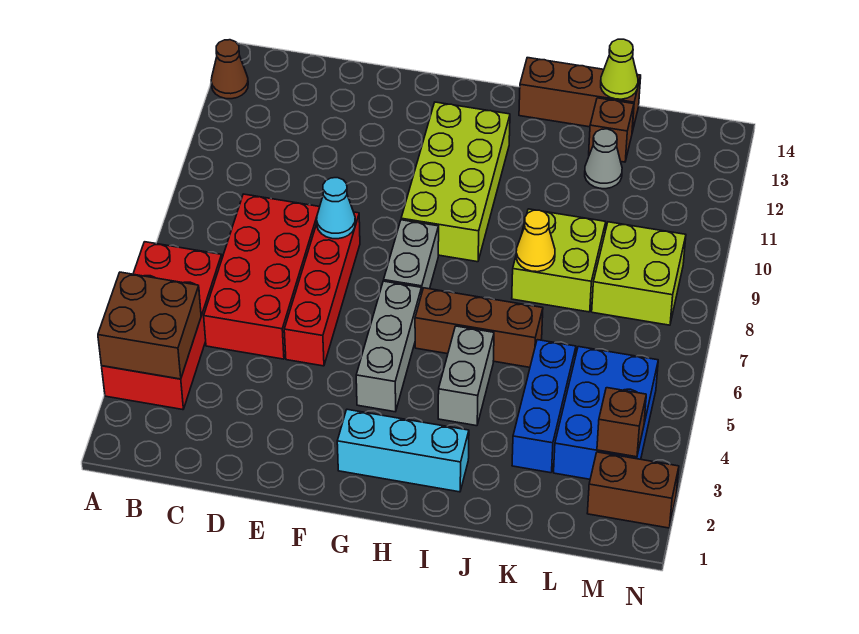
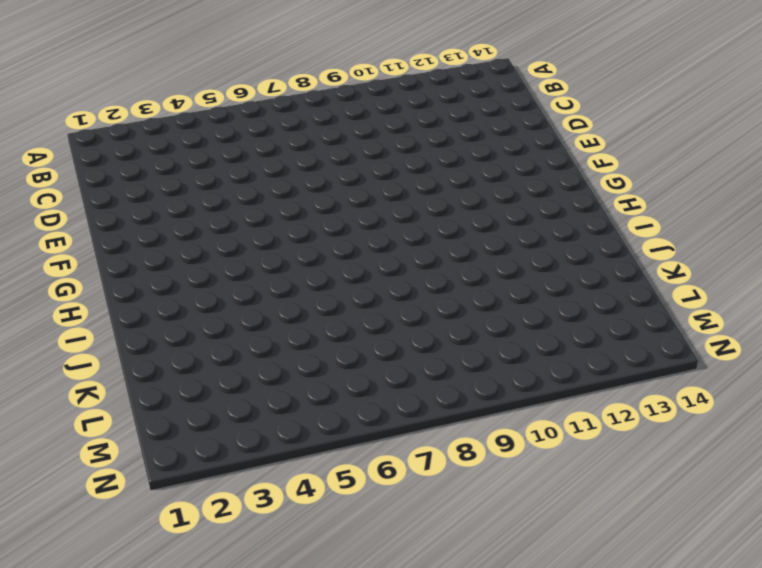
none -> red 2x4 brick [102,242,222,410]
none -> brown 1x1 cone [211,40,248,99]
none -> red 2x4 brick [204,194,319,359]

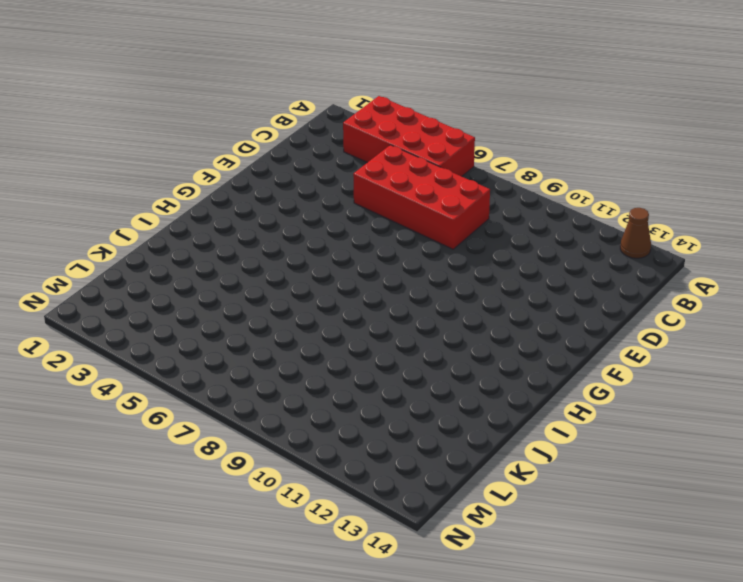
none -> red 1x4 brick [284,212,360,366]
none -> cyan 1x3 brick [337,409,469,492]
none -> grey 1x3 brick [356,281,421,412]

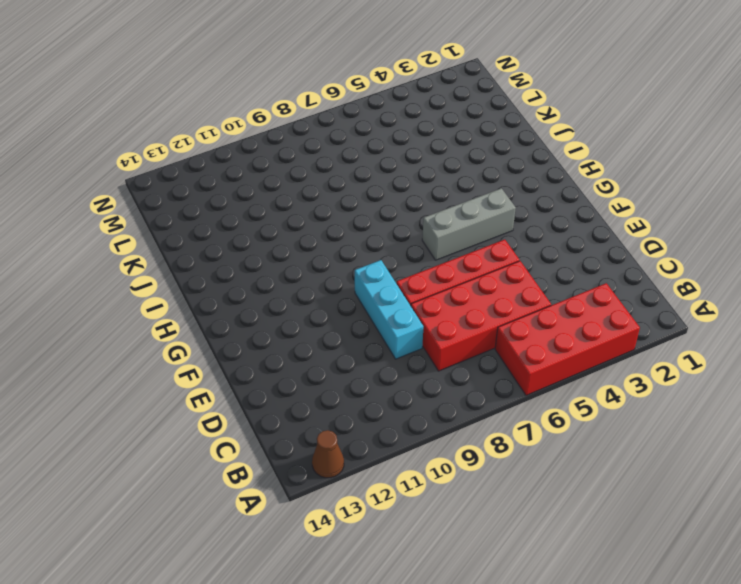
cyan 1x3 brick [355,260,423,359] -> cyan 1x3 brick moved to [337,409,469,492]
none -> grey 1x2 brick [384,220,439,294]
none -> lime 2x4 brick [401,102,510,262]
none -> brown 1x3 brick [415,288,543,367]

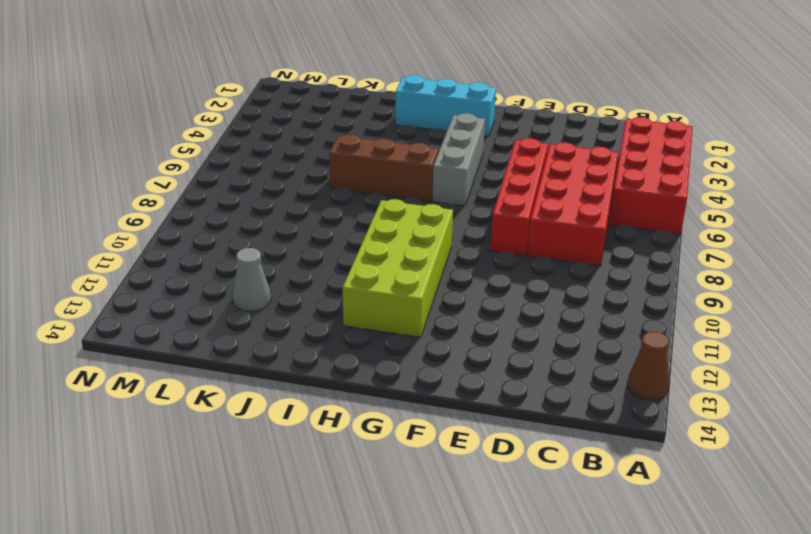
none -> grey 1x2 brick [384,220,439,294]
none -> grey 1x2 brick [438,326,494,426]
none -> brown 1x3 brick [519,58,641,132]

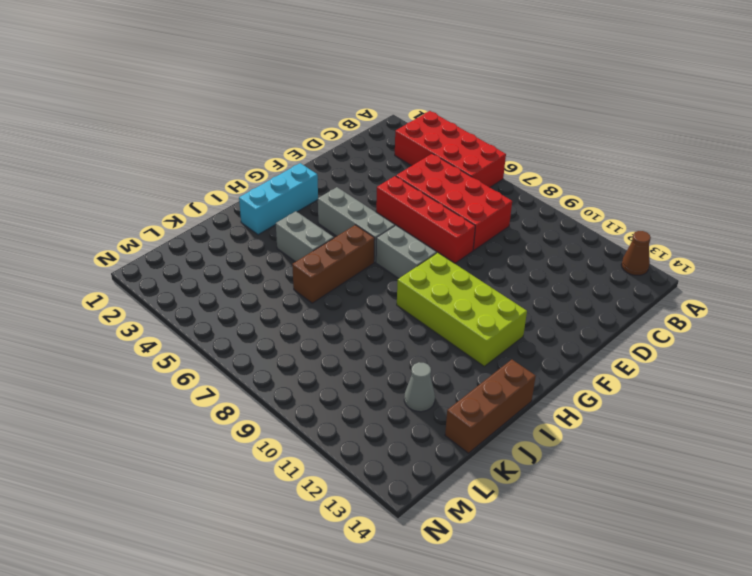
none -> lime 2x2 brick [512,209,606,312]
none -> blue 1x3 brick [512,340,576,473]
none -> brown 1x1 brick [589,98,634,162]

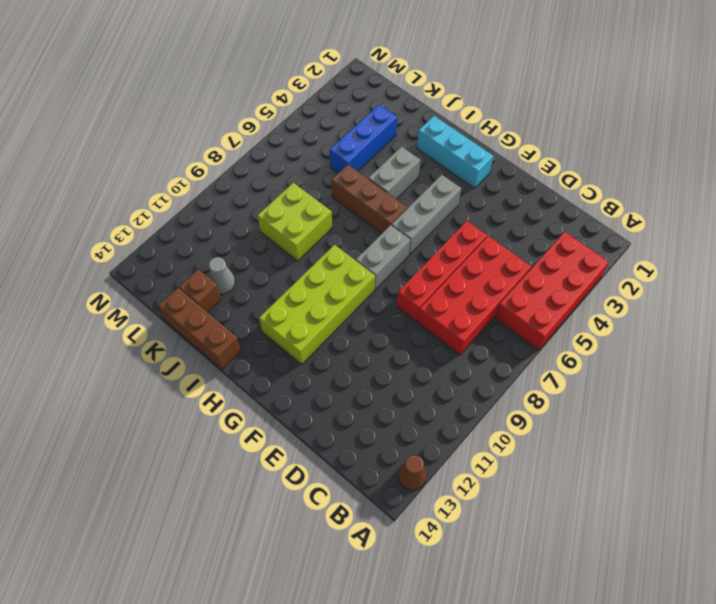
none -> blue 2x3 brick [554,347,658,479]
none -> lime 2x2 brick [592,222,686,325]
none -> brown 1x2 brick [587,452,679,528]

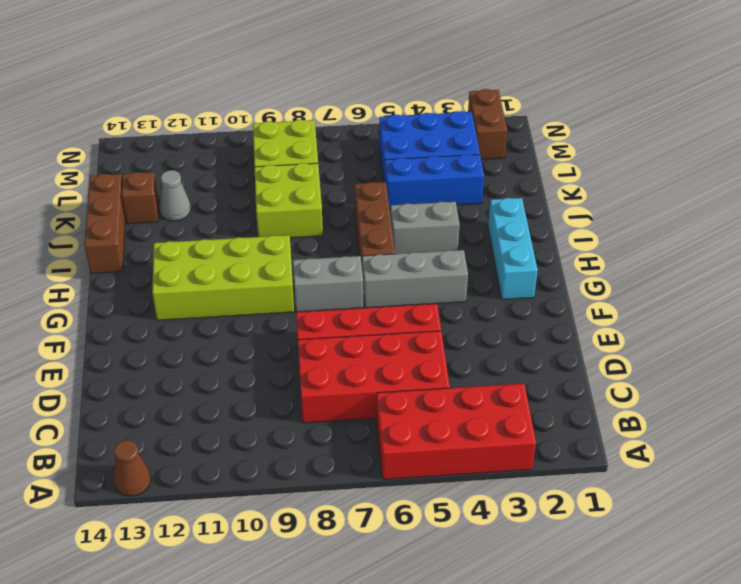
none -> brown 2x2 brick [98,272,201,379]
none -> cyan 1x1 cone [317,178,355,239]
none -> yellow 1x1 cone [516,210,555,272]

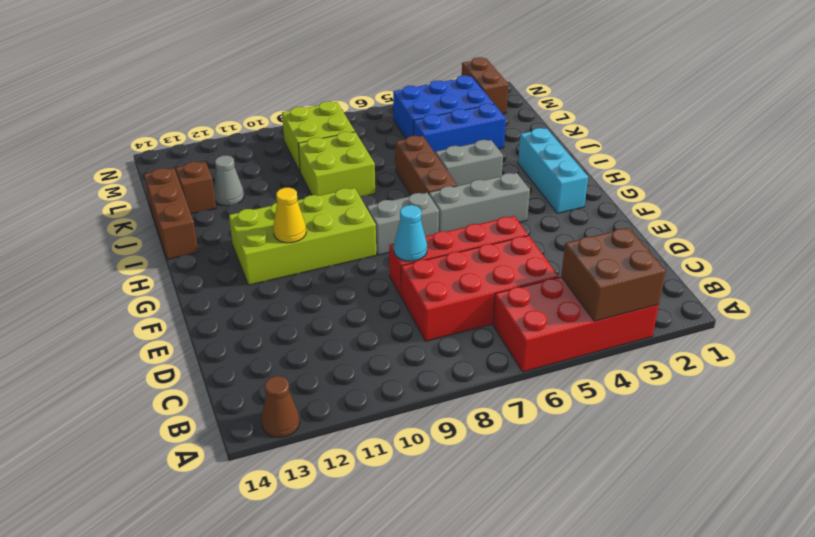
yellow 1x1 cone [273,188,306,243] -> yellow 1x1 cone moved to [516,210,555,272]
none -> lime 1x1 cone [601,39,638,99]
none -> brown 1x1 brick [597,388,646,457]

